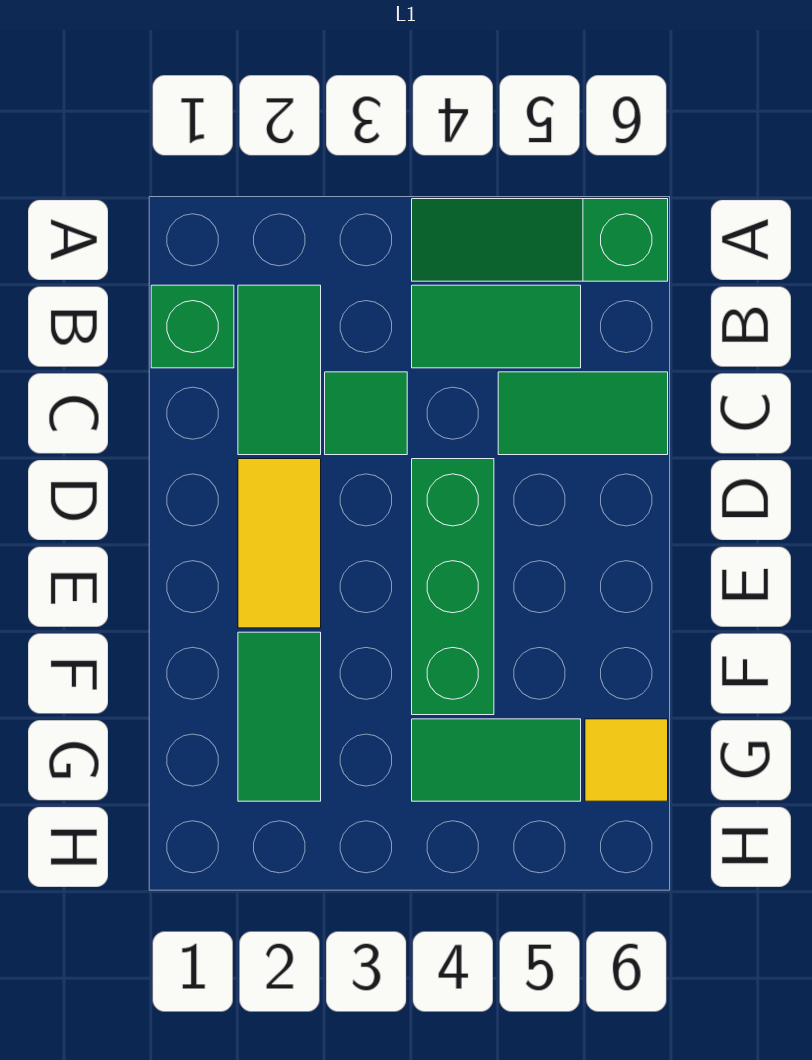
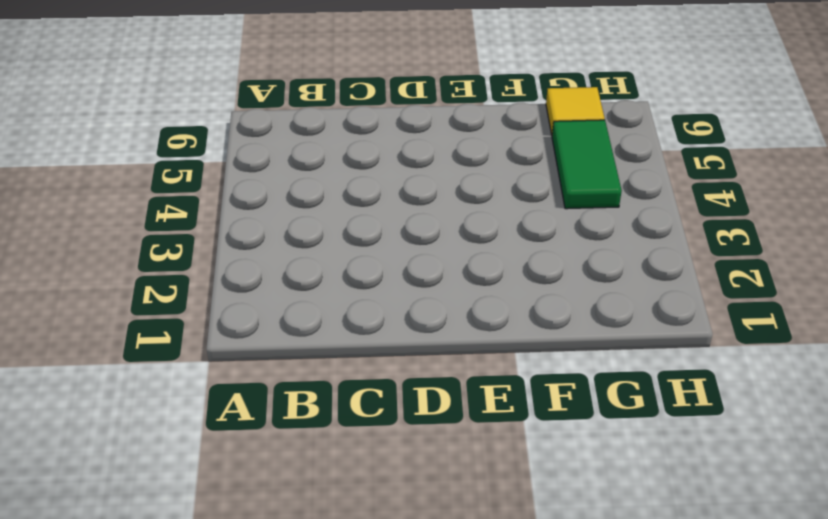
none -> green 1x3 slope [412,199,668,281]
none -> green 1x1 brick [151,285,234,368]

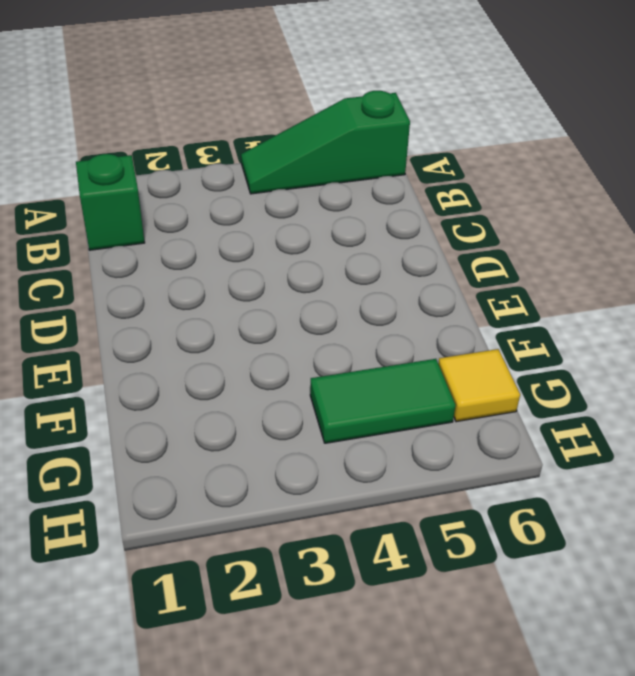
none -> green 1x2 tile [238,285,321,455]
none -> green 1x2 tile [412,285,581,368]

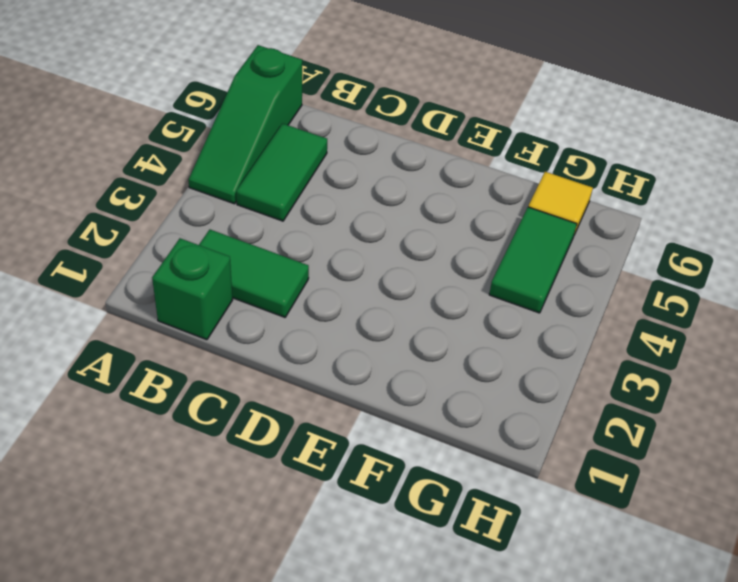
none -> green 1x1 tile [325,372,407,455]
none -> green 1x2 tile [498,372,668,455]

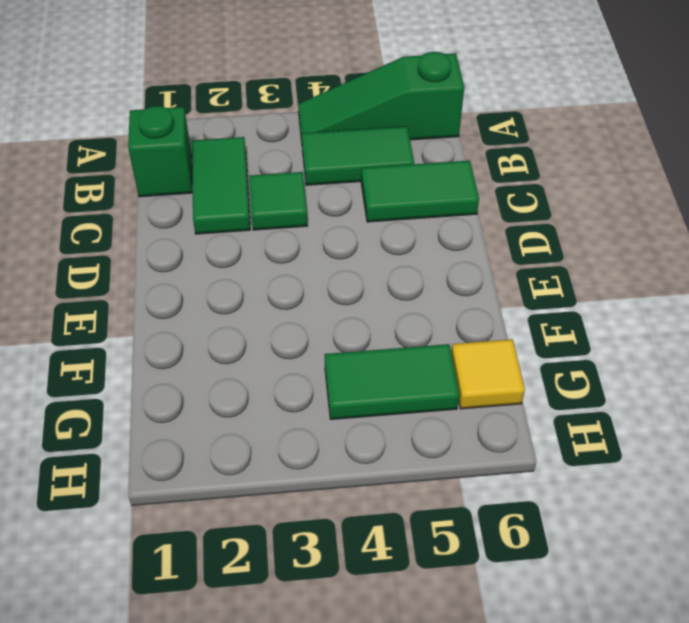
none -> yellow 1x2 tile [238,459,321,628]
none -> green 1x3 brick [412,459,494,715]

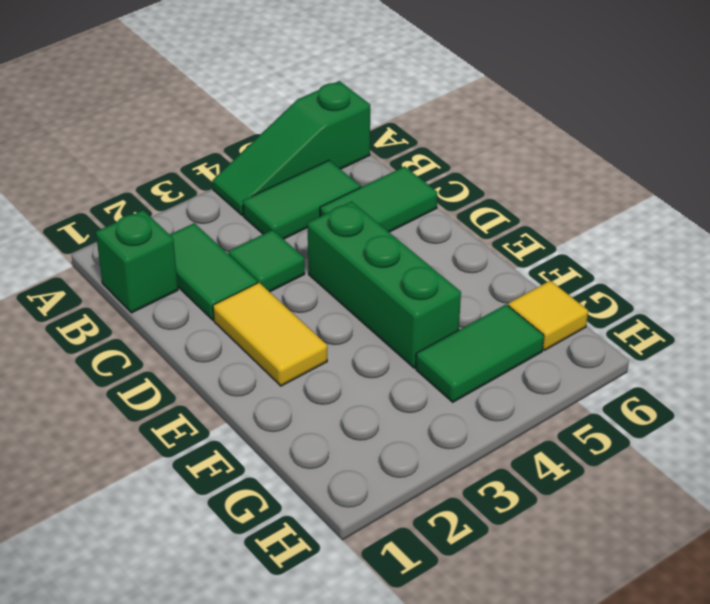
none -> green 1x2 tile [238,632,321,801]

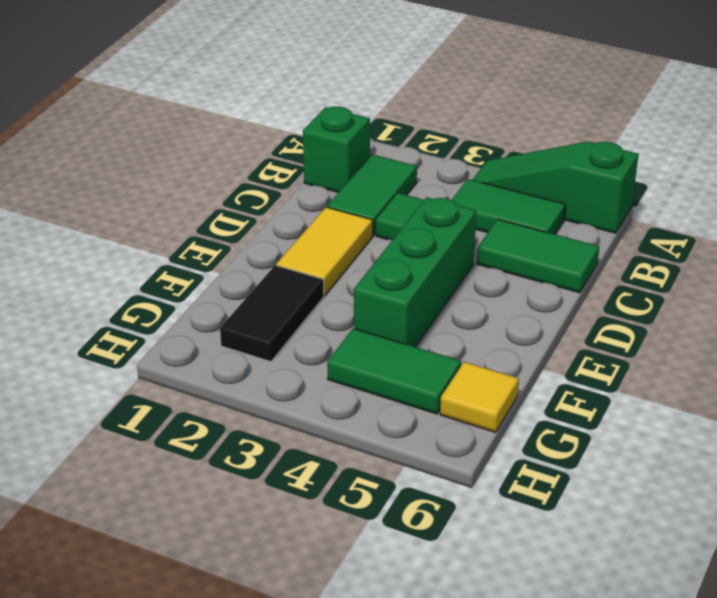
black 1x2 tile [220,265,324,362] -> green 1x2 tile [238,632,321,801]

